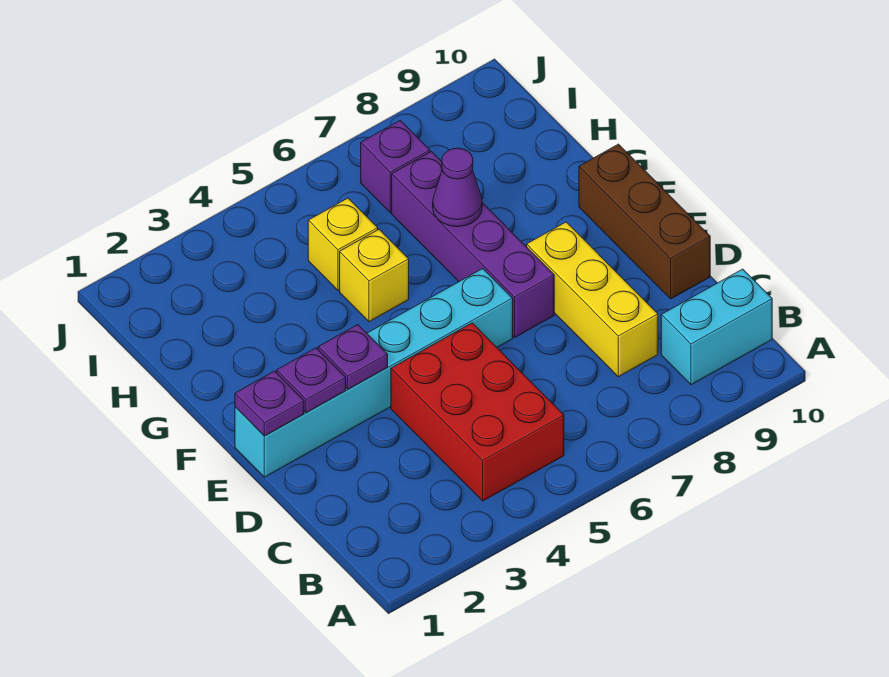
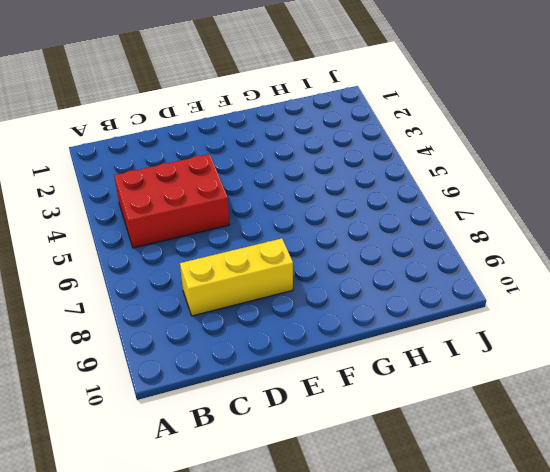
none -> cyan 1x2 brick [661,269,772,385]
none -> brown 1x3 brick [579,144,710,299]
none -> cyan 1x6 brick [235,269,513,477]

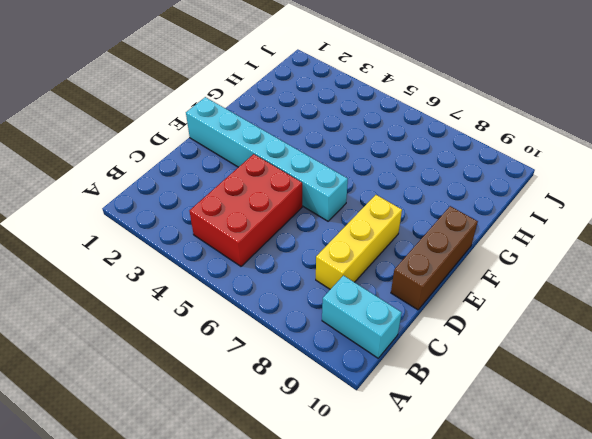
none -> purple 1x4 brick [392,152,554,337]
none -> yellow 1x1 brick [340,229,409,322]
none -> yellow 1x1 brick [308,198,378,290]

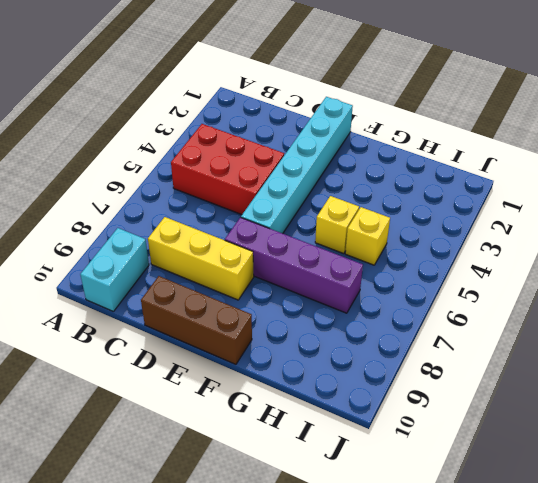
none -> purple 1x1 brick [361,120,430,213]
none -> purple 1x1 plate [235,371,304,436]
none -> purple 1x1 plate [277,348,346,413]

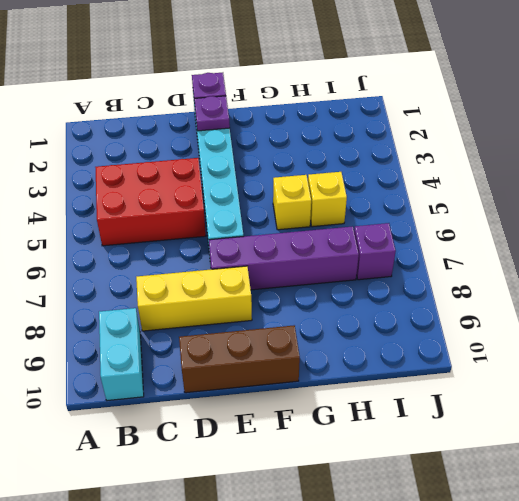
none -> purple 1x1 plate [318,325,388,389]
none -> purple 1x1 cone [433,148,482,227]

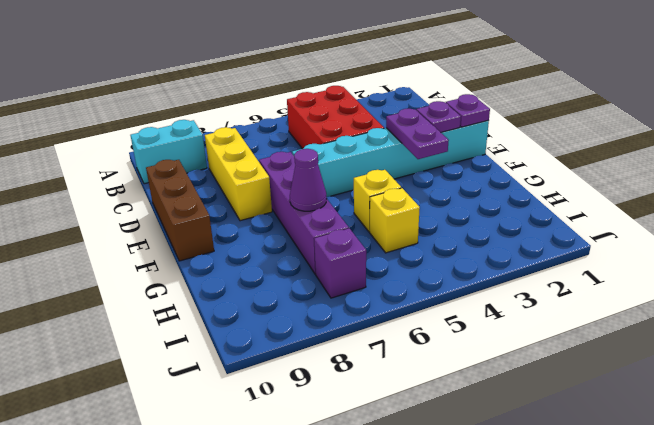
purple 1x2 plate [386,108,449,159] -> purple 1x1 plate [318,325,388,389]

